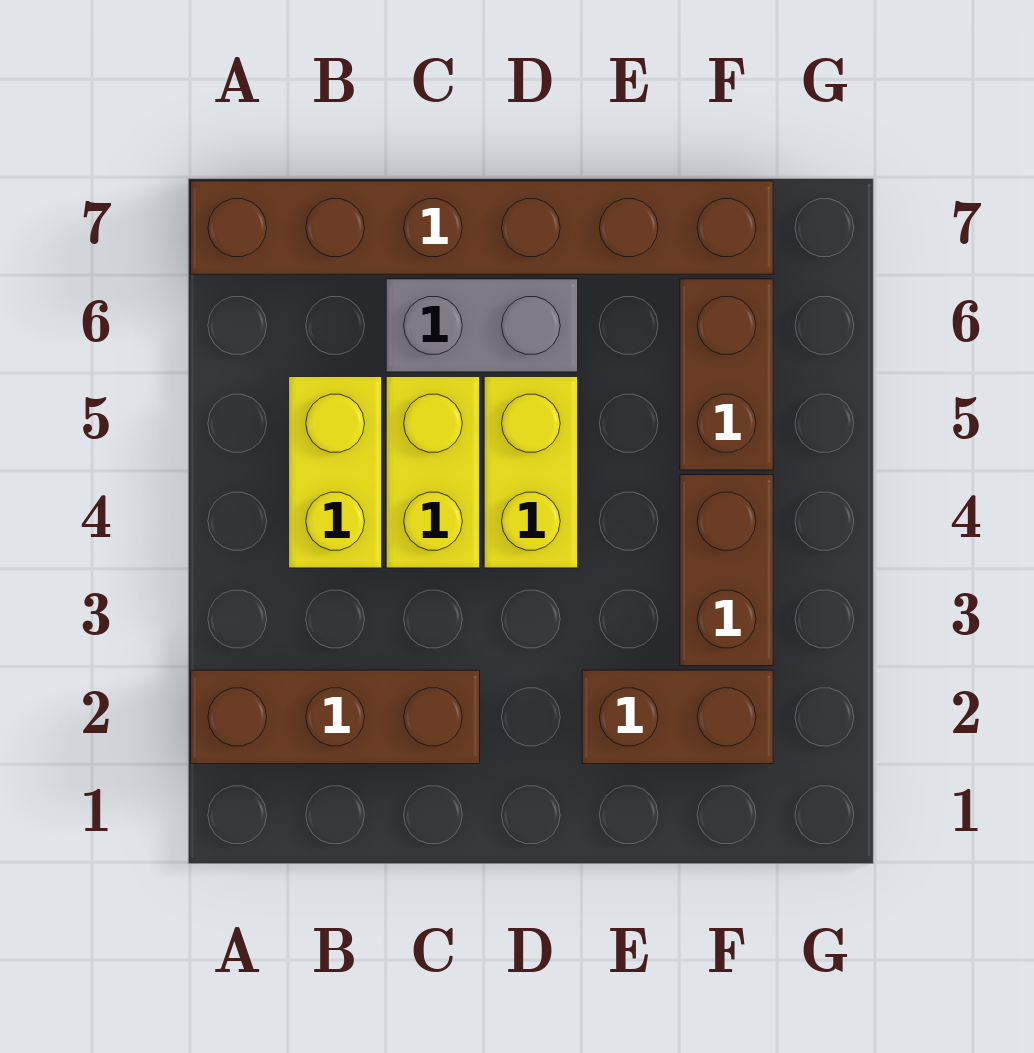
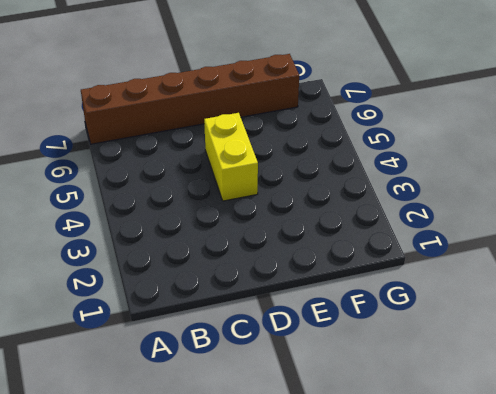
none -> brown 1x3 brick [191,670,480,764]
none -> yellow 1x2 brick [289,377,382,568]

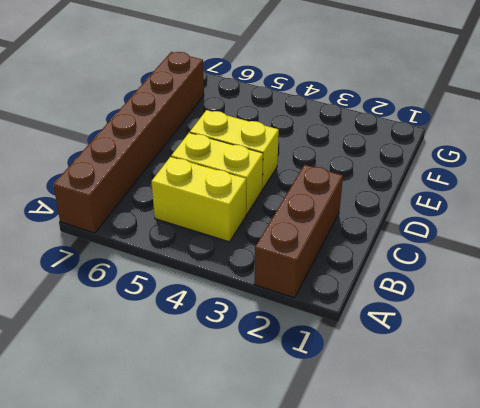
none -> grey 1x2 brick [386,279,578,372]
none -> brown 1x2 brick [582,670,773,764]

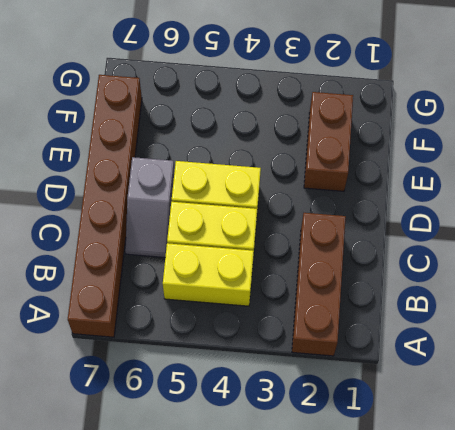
grey 1x2 slope [125,157,174,257] -> grey 1x2 brick [386,279,578,372]
none -> brown 1x2 brick [680,475,773,666]
none -> brown 1x2 brick [680,279,773,470]

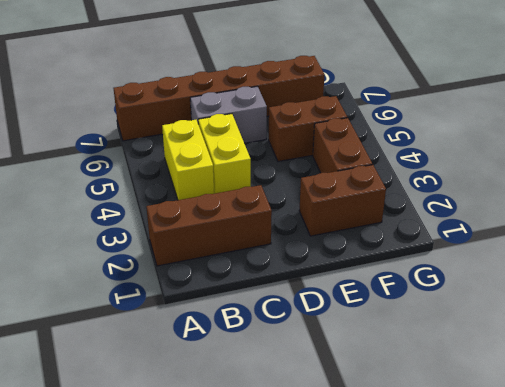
brown 1x2 brick [269,96,347,162] -> brown 1x2 brick turned to [680,279,773,470]
none -> yellow 1x2 brick [484,377,578,568]

